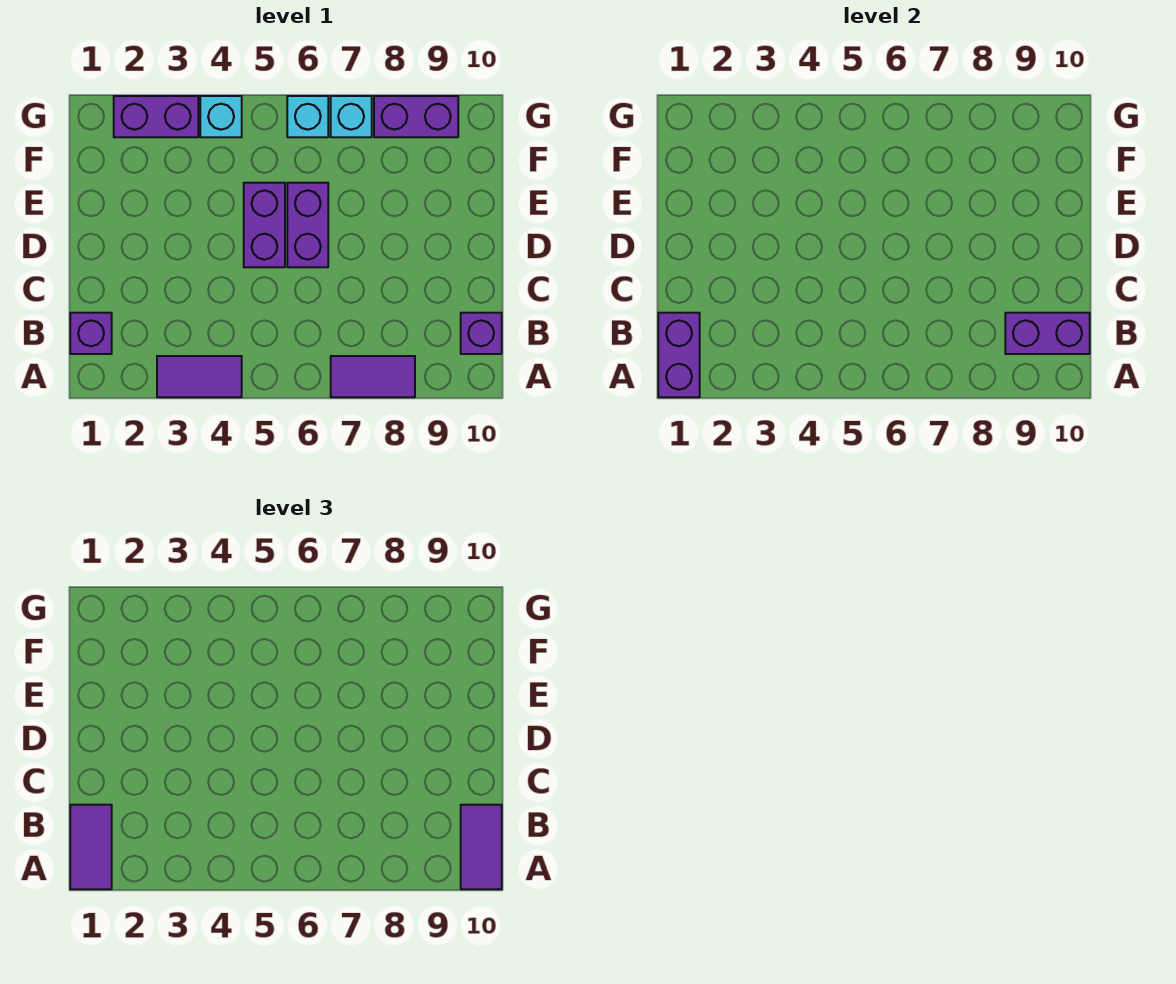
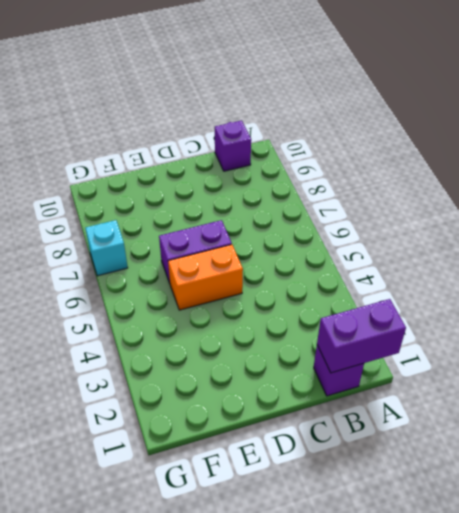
orange 1x2 brick [168,245,243,310] -> purple 1x2 brick [244,183,285,267]
none -> purple 1x2 tile [157,356,242,397]
none -> purple 1x2 tile [331,356,415,397]
none -> purple 1x2 brick [114,96,198,137]

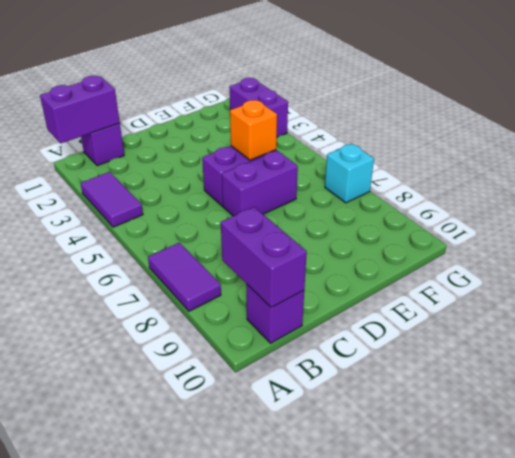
orange 1x1 brick [230,100,277,160] -> none
none -> cyan 1x1 brick [200,96,242,137]
none -> cyan 1x1 brick [287,96,328,137]
none -> purple 1x2 brick [374,96,458,137]

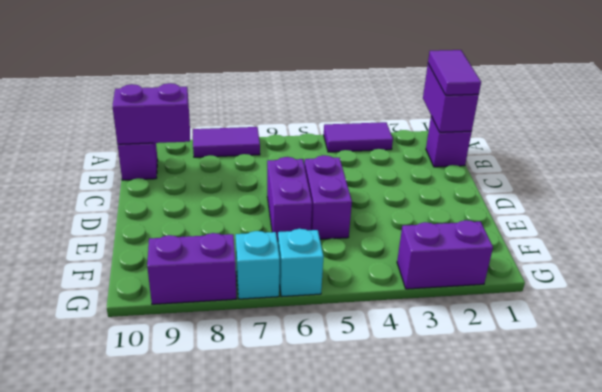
none -> cyan 1x1 brick [200,96,242,137]
none -> purple 1x2 tile [461,805,502,889]

